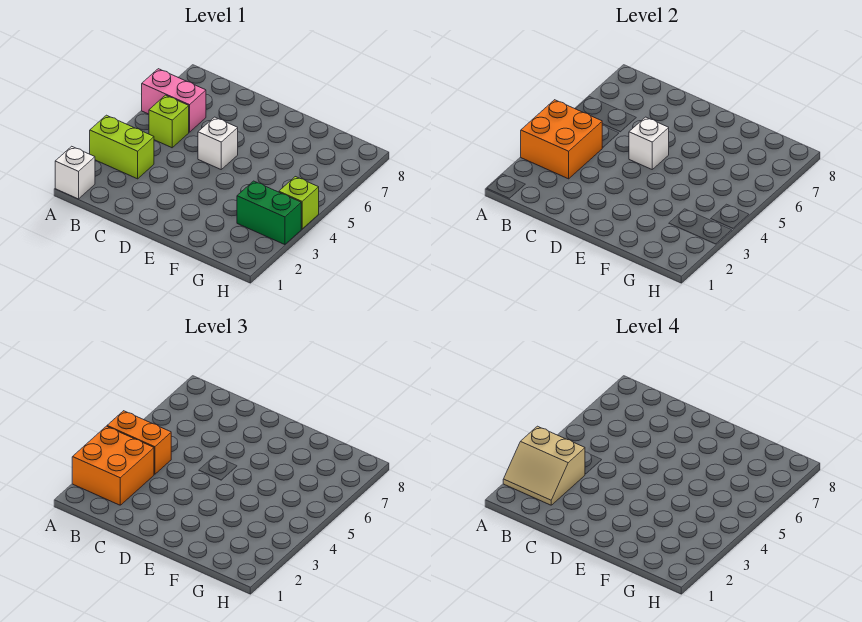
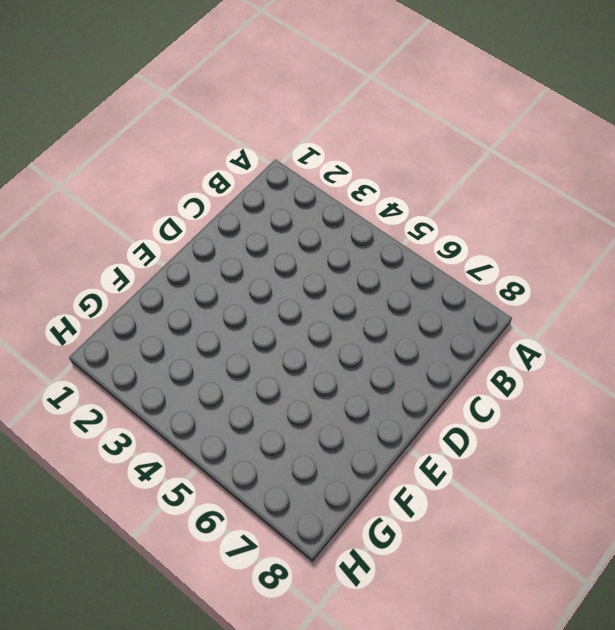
none -> white 1x1 brick [55,146,95,199]
none -> lime 1x2 brick [90,115,154,179]
none -> pink 1x2 brick [142,69,206,132]

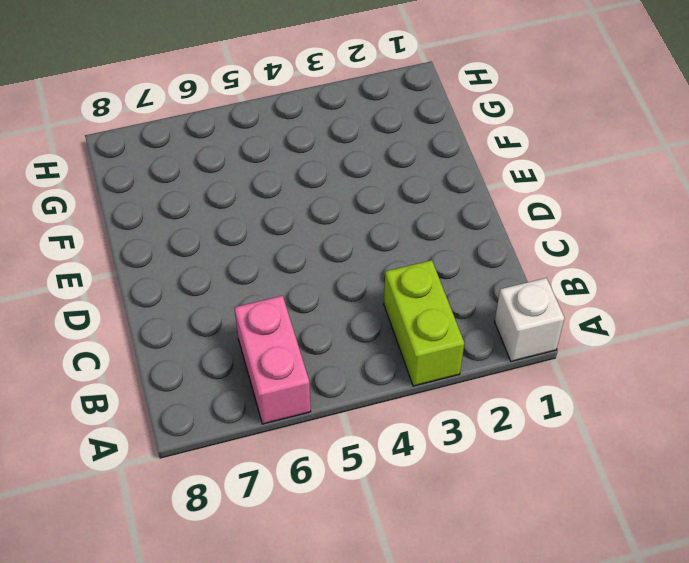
none -> lime 1x1 brick [149,95,189,148]
none -> white 1x1 brick [198,117,238,169]
none -> green 1x2 brick [237,181,301,245]

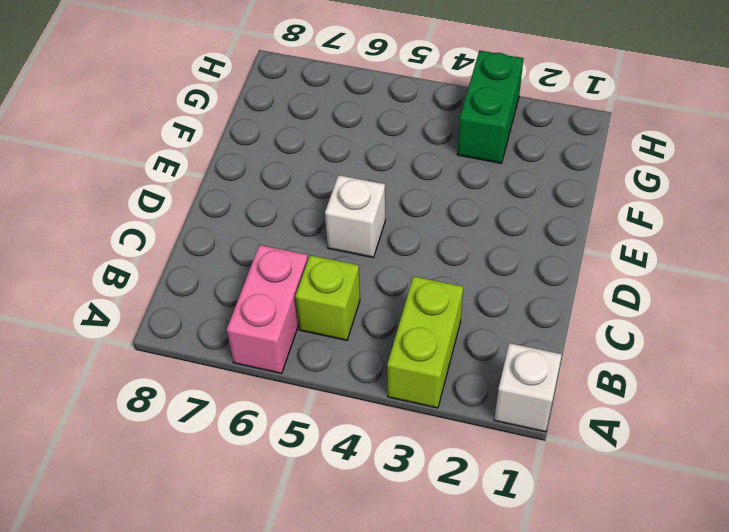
none -> lime 1x1 brick [279,177,319,229]
none -> orange 2x2 brick [521,100,602,179]
none -> white 1x1 brick [629,117,669,169]

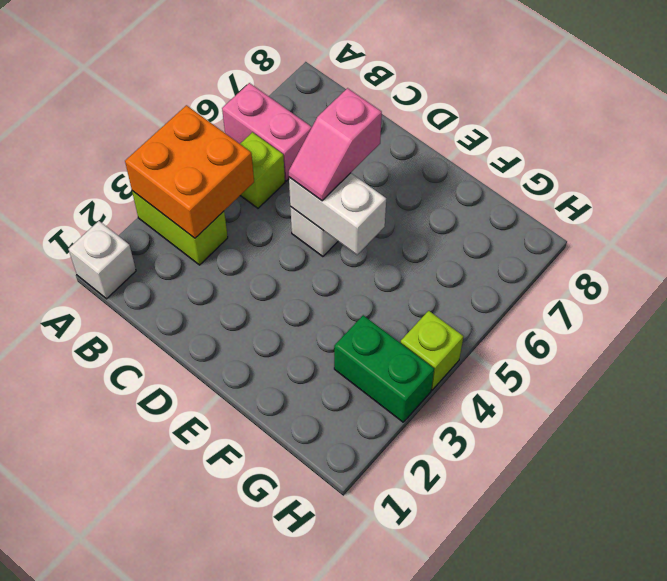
white 1x2 brick [289,173,386,255] -> white 1x1 brick [629,117,669,169]
pink 1x2 slope [289,88,382,201] -> none
none -> orange 2x2 brick [72,426,154,505]
none -> orange 1x2 brick [107,411,171,474]
none -> tan 2x2 slope [503,426,585,505]

